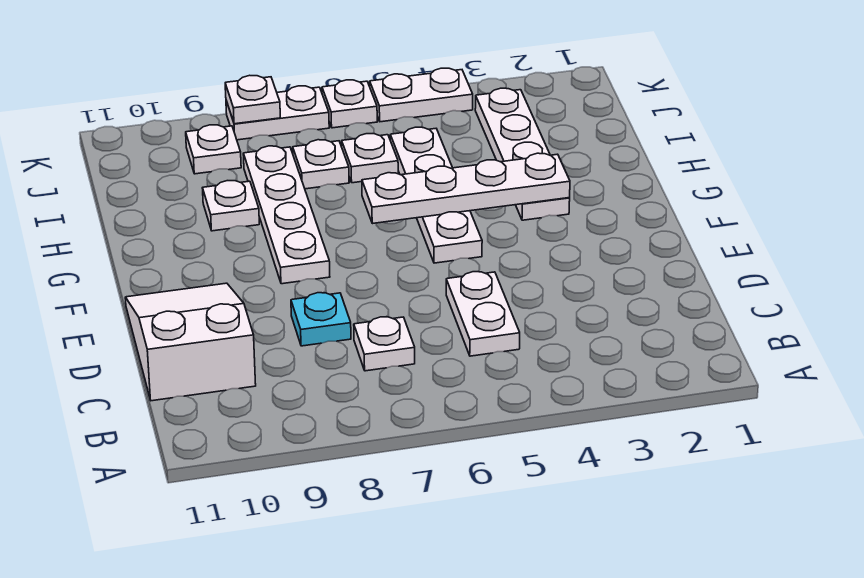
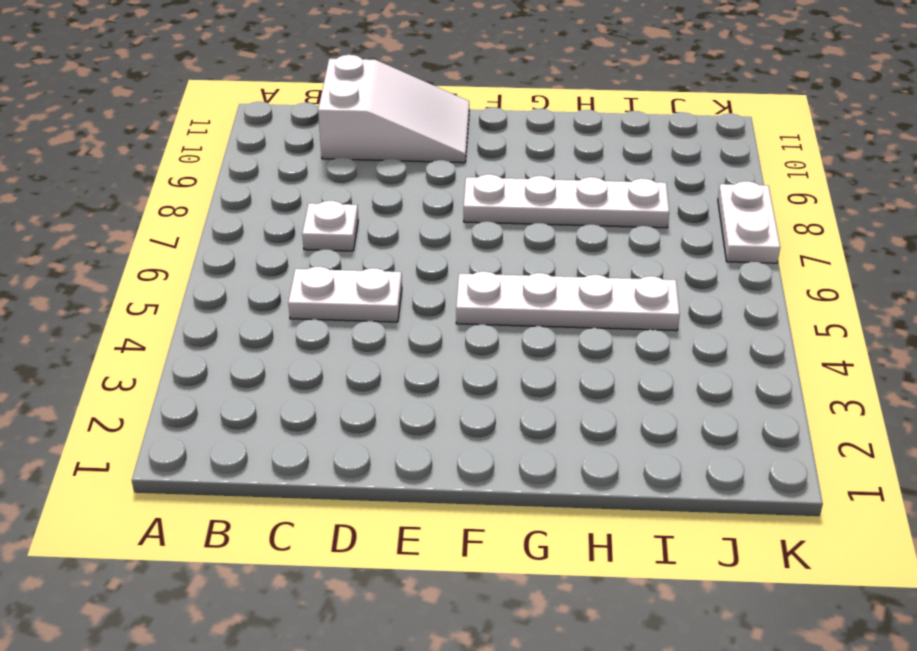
none -> cyan 1x1 plate [291,293,351,346]
none -> white 1x4 plate [475,88,570,220]
none -> white 1x1 plate [203,181,259,231]

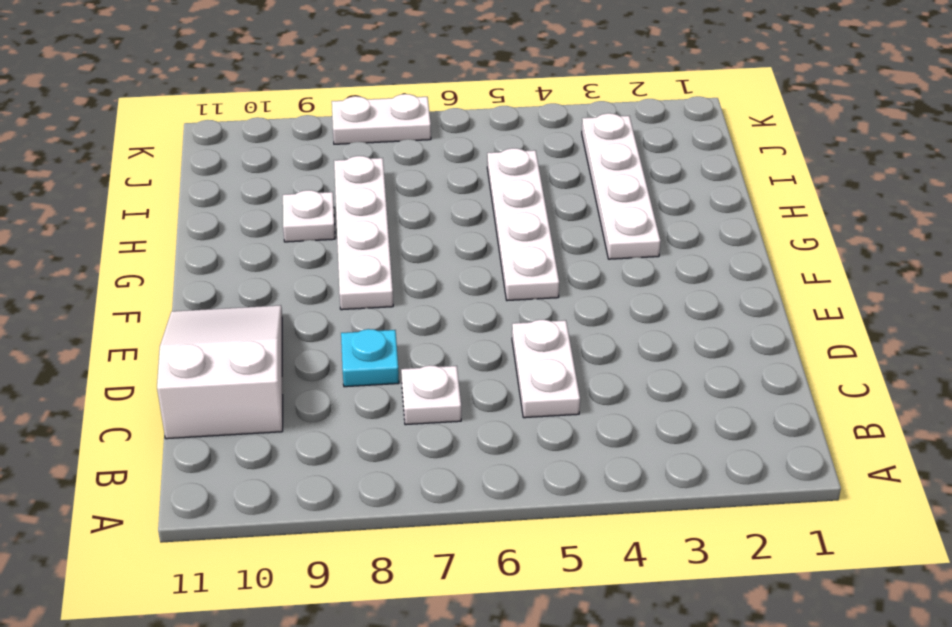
none -> white 1x1 plate [342,134,398,183]
none -> white 1x1 plate [293,140,349,189]
none -> white 1x1 plate [186,125,241,174]

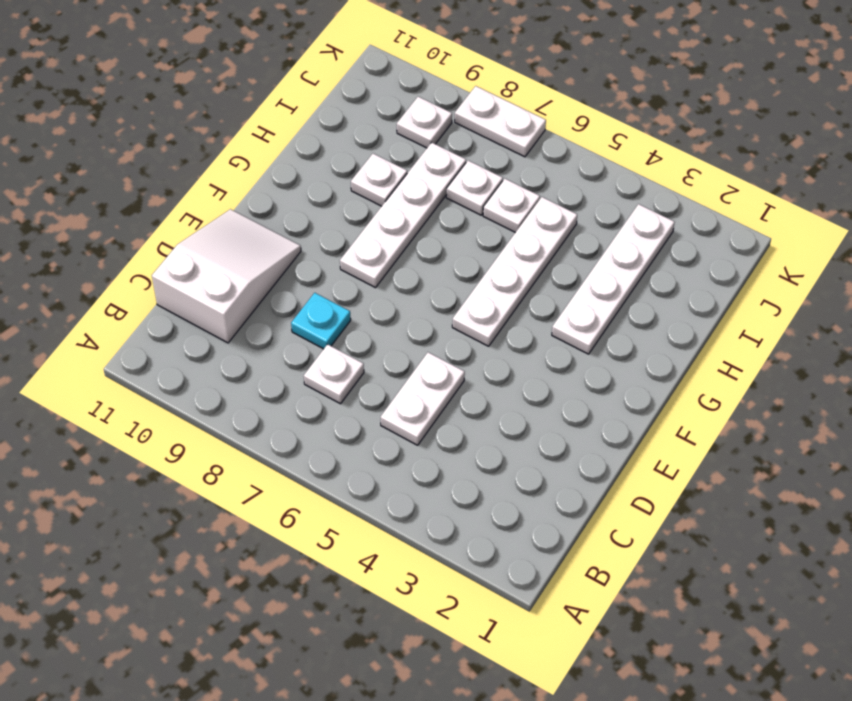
none -> white 1x2 plate [370,68,473,122]
none -> white 1x1 plate [322,80,377,128]
none -> white 1x4 plate [362,153,570,224]

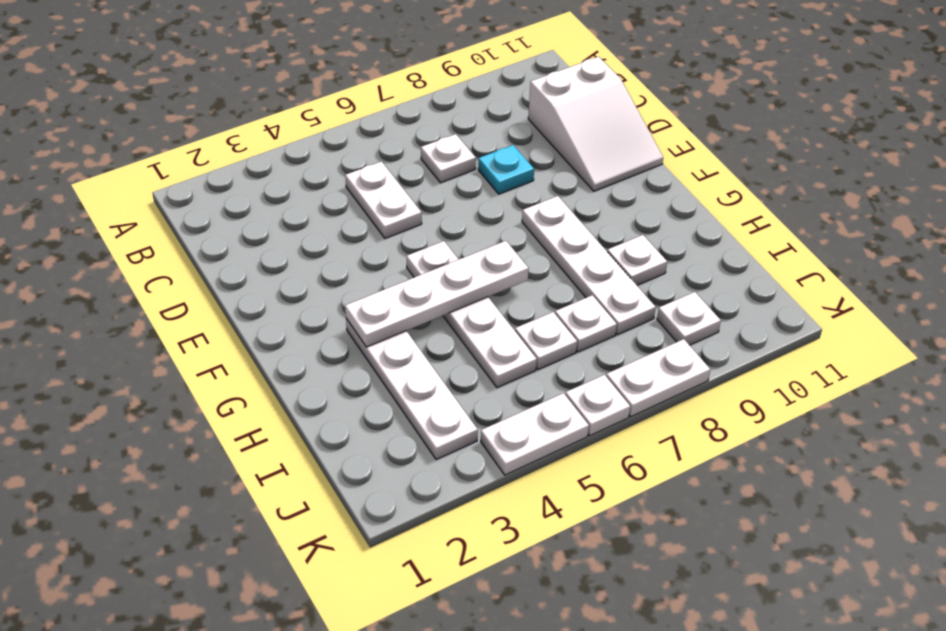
none -> white 1x1 plate [225,75,280,124]

